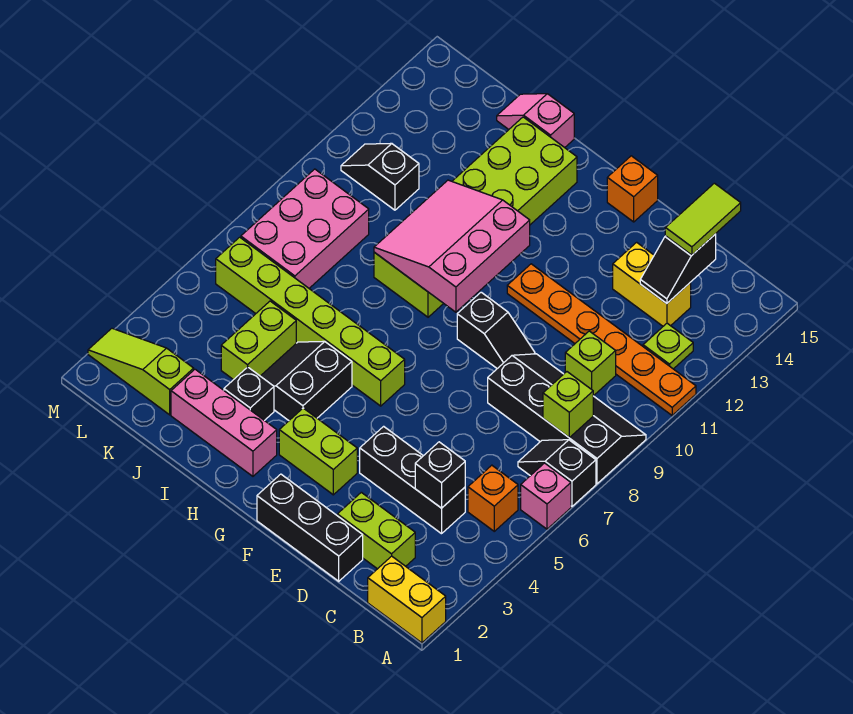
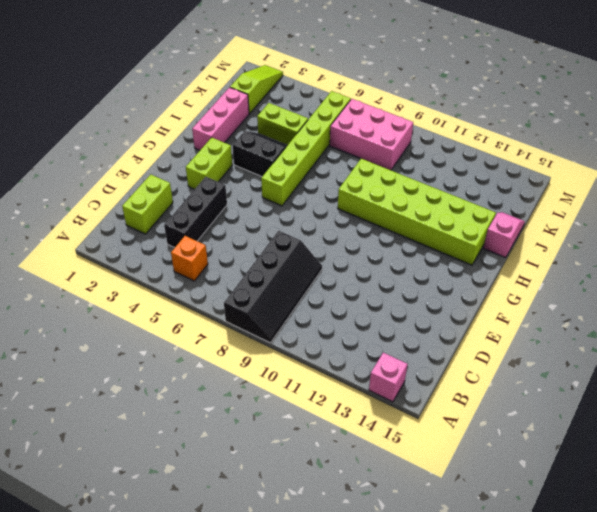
pink 1x1 brick [369,353,408,402] -> pink 1x1 brick moved to [521,463,571,529]
none -> yellow 1x2 brick [368,556,446,643]
none -> black 1x2 slope [518,440,596,506]
none -> orange 1x6 plate [507,264,696,415]
none -> lime 1x1 plate [643,323,693,369]

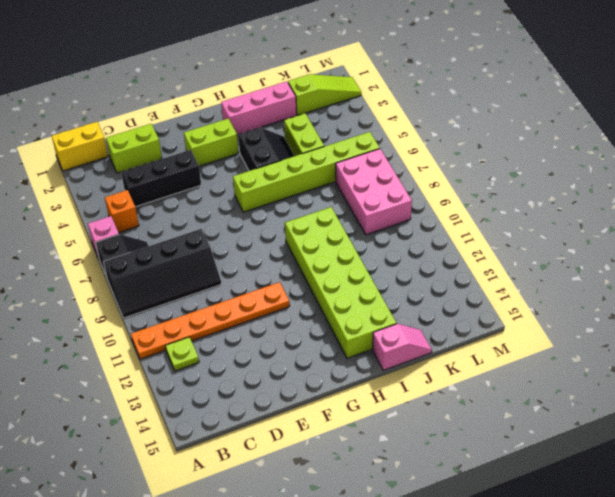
none -> lime 1x1 brick [565,331,616,396]
none -> yellow 1x2 brick [613,242,691,326]
none -> black 1x3 brick [257,474,363,581]
none -> black 1x2 slope [457,292,535,369]

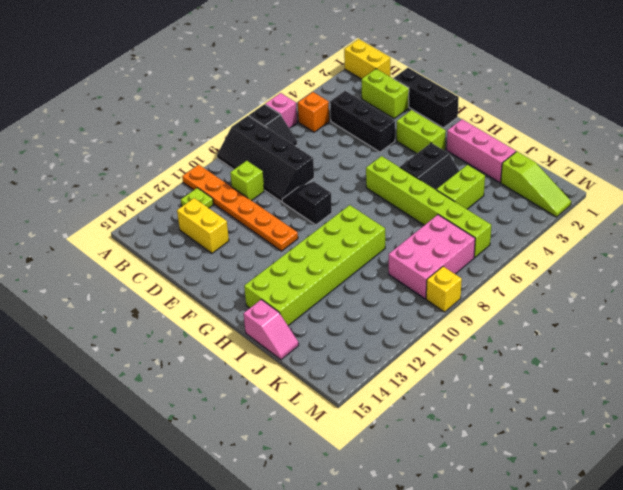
yellow 1x1 brick [426,266,462,312] -> none
none -> orange 1x1 brick [607,156,658,222]
none -> black 1x1 brick [224,367,274,421]
none -> black 1x2 slope [341,143,419,210]
none -> lime 1x1 brick [543,372,593,437]

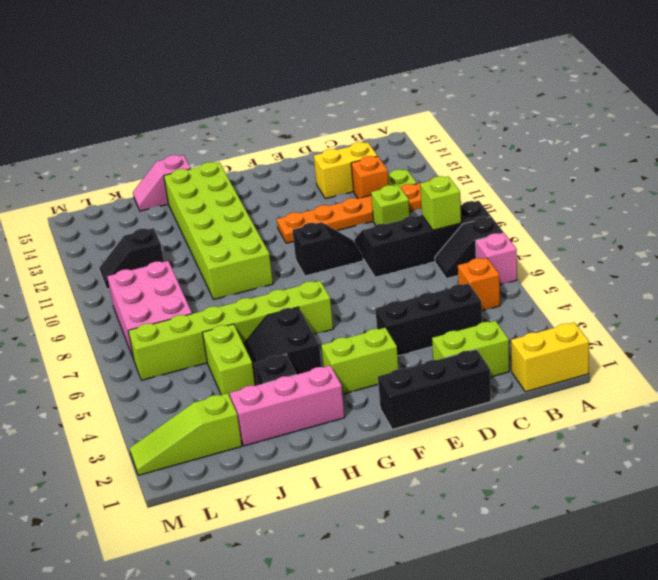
orange 1x1 brick [351,156,389,198] -> orange 1x1 brick moved to [607,156,658,222]
none -> black 1x1 brick [415,442,465,508]
none -> black 1x2 slope [640,234,716,303]
none -> pink 3x3 slope [374,180,530,312]
none -> lime 1x2 tile [665,183,741,255]

